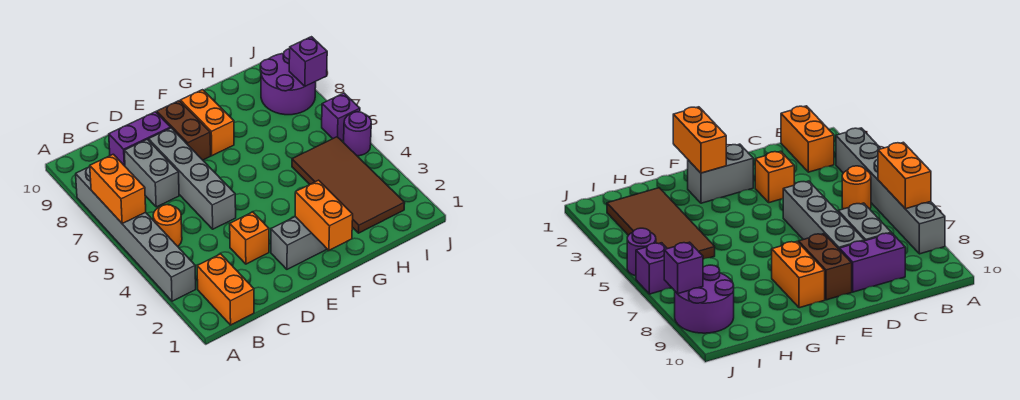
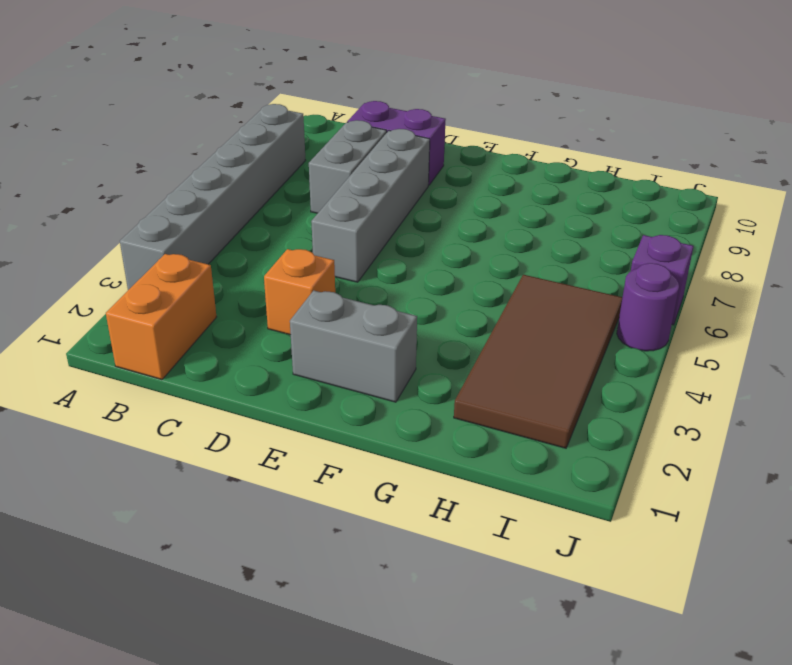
none -> orange 1x1 round brick [153,205,182,246]
none -> brown 1x2 brick [157,101,211,160]
none -> orange 1x2 brick [180,90,234,156]

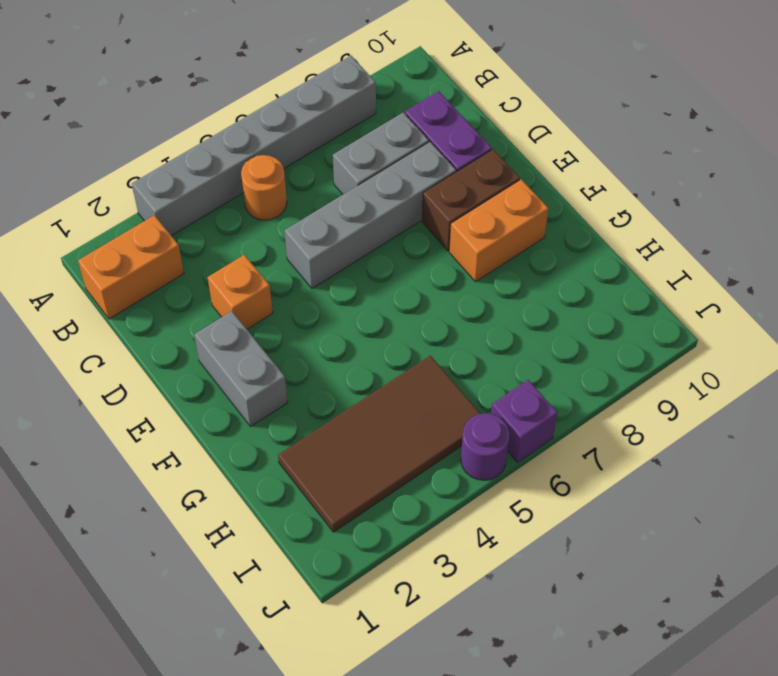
none -> purple 2x2 round brick [260,49,316,115]
none -> orange 1x2 brick [90,154,146,223]
none -> orange 1x2 brick [295,180,353,250]

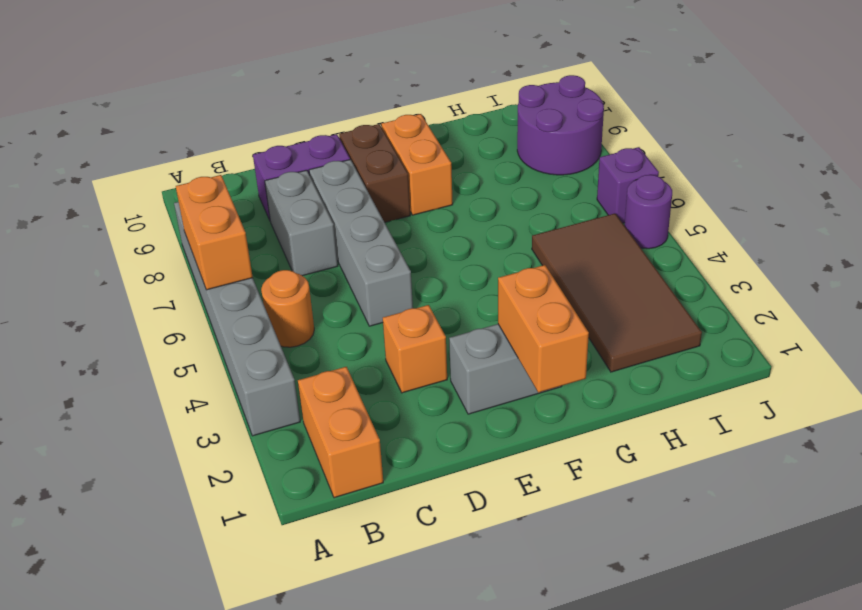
none -> purple 1x1 brick [289,37,327,86]

